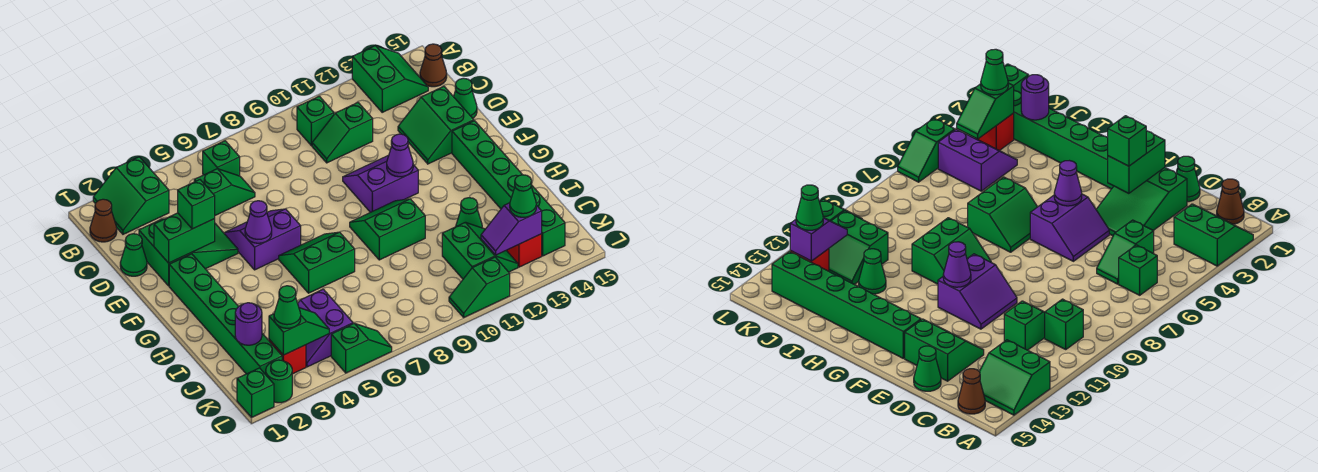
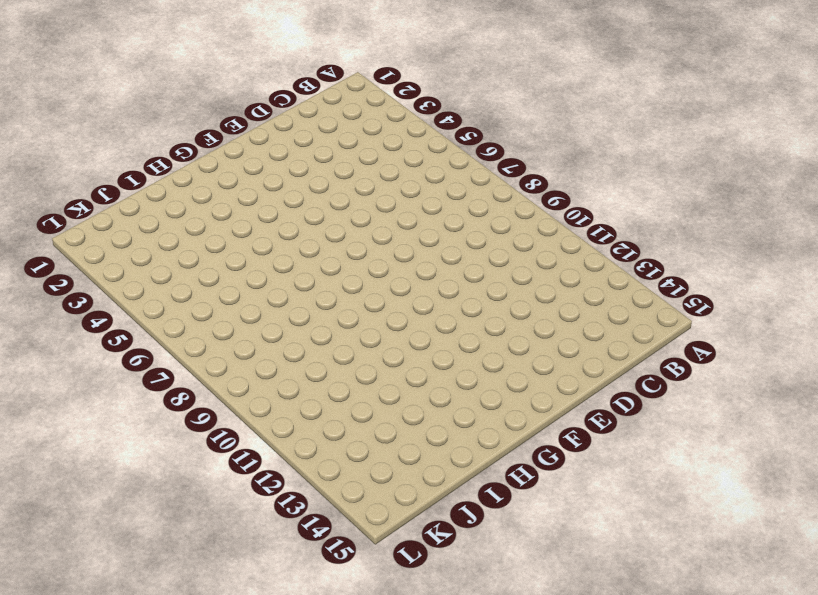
none -> green 2x2 slope [93,157,169,234]
none -> green 2x2 slope [352,46,428,112]
none -> brown 1x1 cone [90,199,117,242]
none -> green 1x1 brick [203,141,240,176]

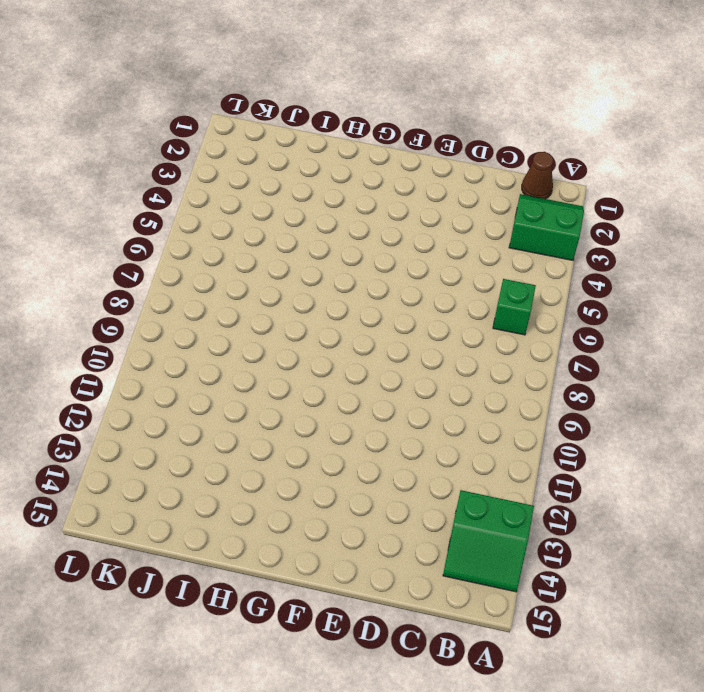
none -> green 1x1 brick [297,96,334,146]
none -> brown 1x1 cone [420,44,447,87]
none -> green 1x2 slope [194,169,255,215]
none -> green 1x2 slope [312,103,373,163]

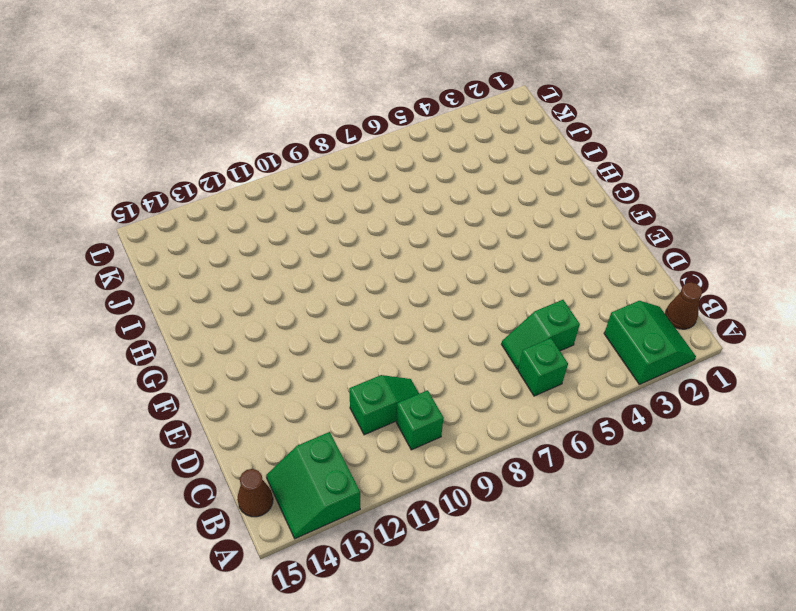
none -> green 1x1 cone [120,234,147,276]
none -> green 2x3 slope [139,219,238,286]
none -> green 2x2 slope [398,86,474,164]
none -> green 1x1 cone [454,78,477,118]

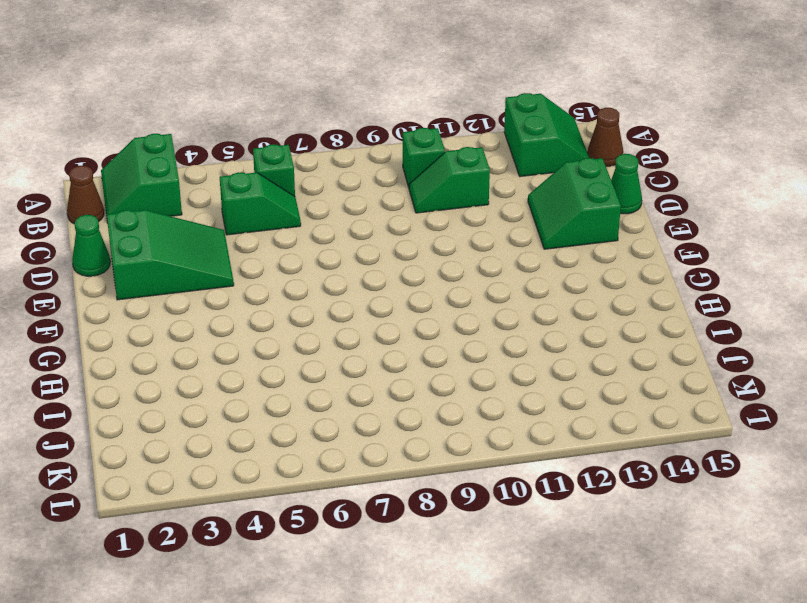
none -> purple 2x2 slope [225,209,301,270]
none -> purple 2x2 slope [343,155,418,212]
none -> green 1x6 brick [169,254,282,375]
none -> green 1x6 brick [452,121,565,256]

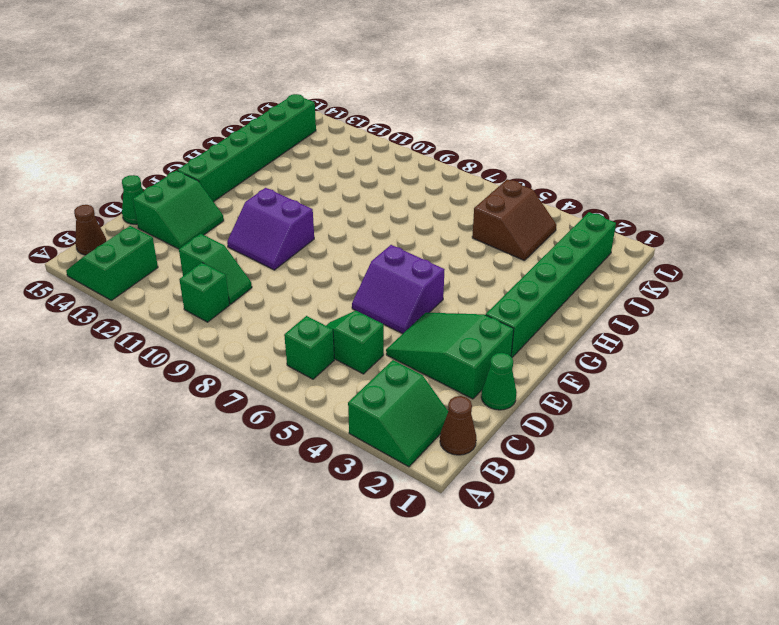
brown 2x2 slope [472,179,557,261] -> purple 2x2 slope [298,289,353,367]
none -> green 2x2 slope [279,232,355,293]
none -> green 2x2 slope [350,199,425,260]
none -> green 1x1 cone [456,198,482,228]
none -> green 2x2 slope [442,222,518,279]

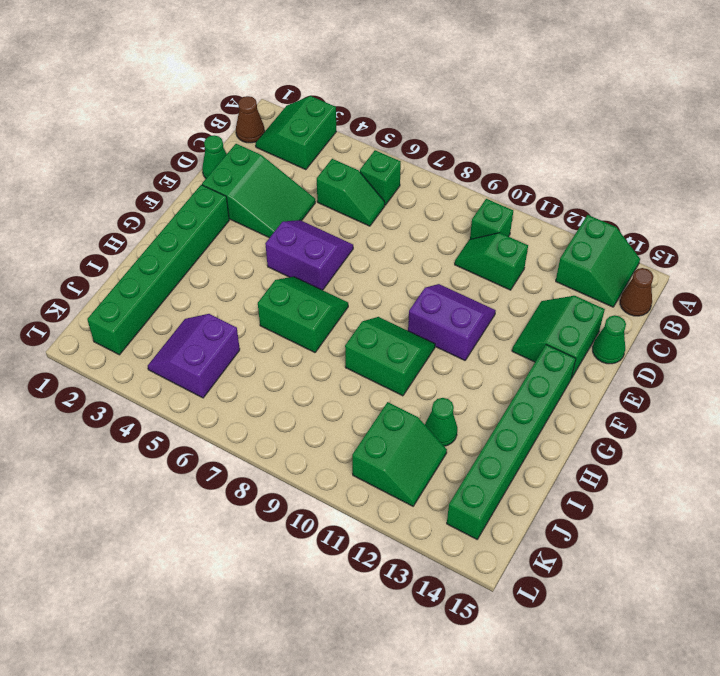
none -> red 1x1 brick [269,339,306,374]
none -> red 1x1 brick [506,234,542,267]
none -> green 1x1 brick [237,368,274,417]
none -> green 1x1 round brick [266,360,292,403]

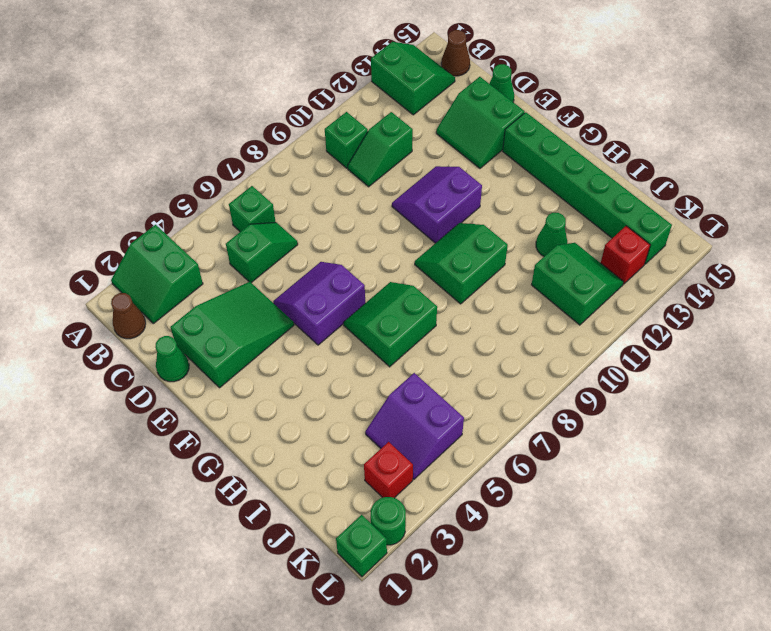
none -> green 1x6 brick [169,254,282,375]
none -> green 1x2 slope [331,323,392,373]
none -> green 1x2 slope [449,257,510,317]
none -> green 1x2 brick [154,213,215,263]

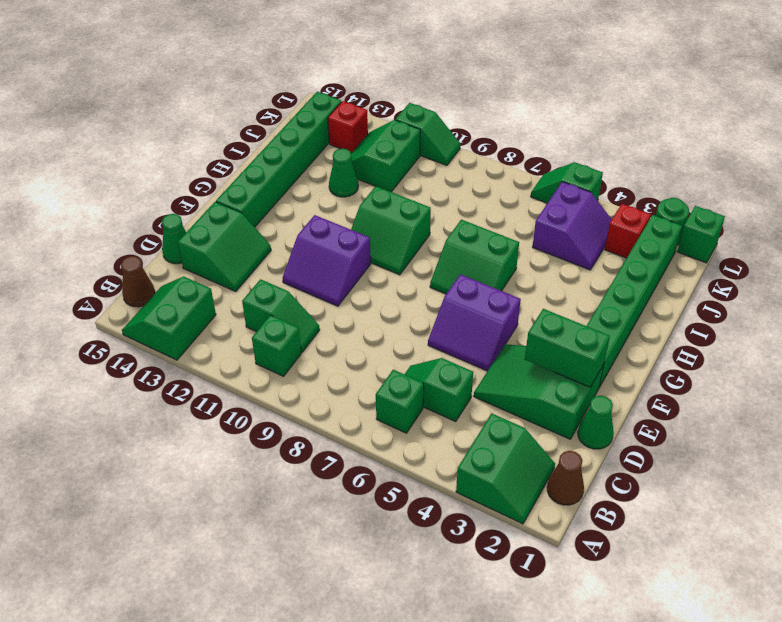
none -> purple 1x1 cone [245,201,272,243]
none -> purple 1x1 cone [387,134,413,177]
none -> purple 1x1 round brick [235,303,262,345]
none -> green 1x2 slope [269,308,329,355]

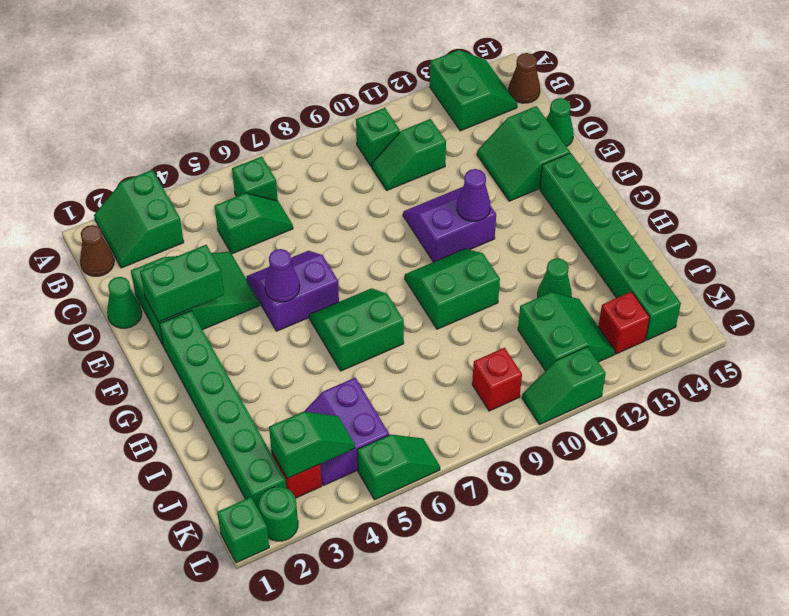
red 1x1 brick [472,348,522,411] -> none
none -> purple 1x1 round brick [235,303,262,345]
none -> purple 1x2 slope [481,203,542,255]
none -> green 1x1 brick [178,180,215,229]
none -> green 1x1 cone [274,286,301,328]

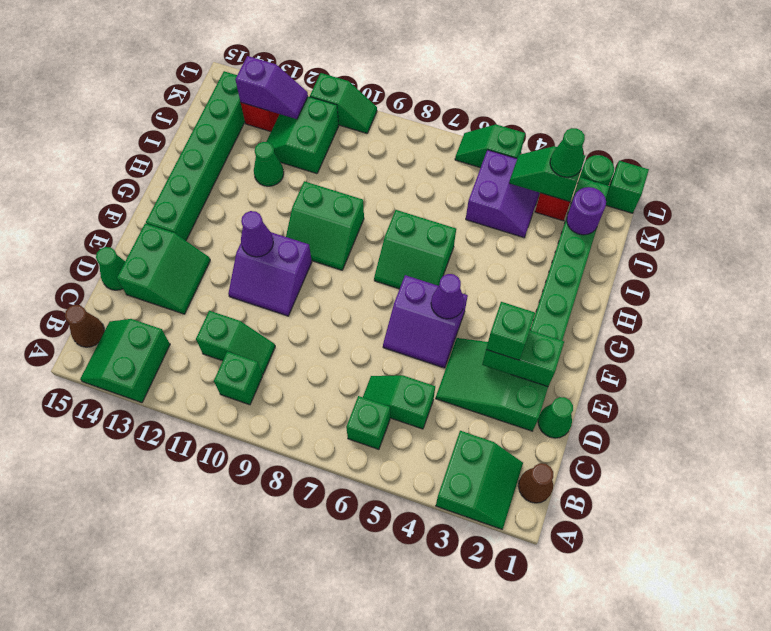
none -> green 1x1 cone [510,175,536,217]

